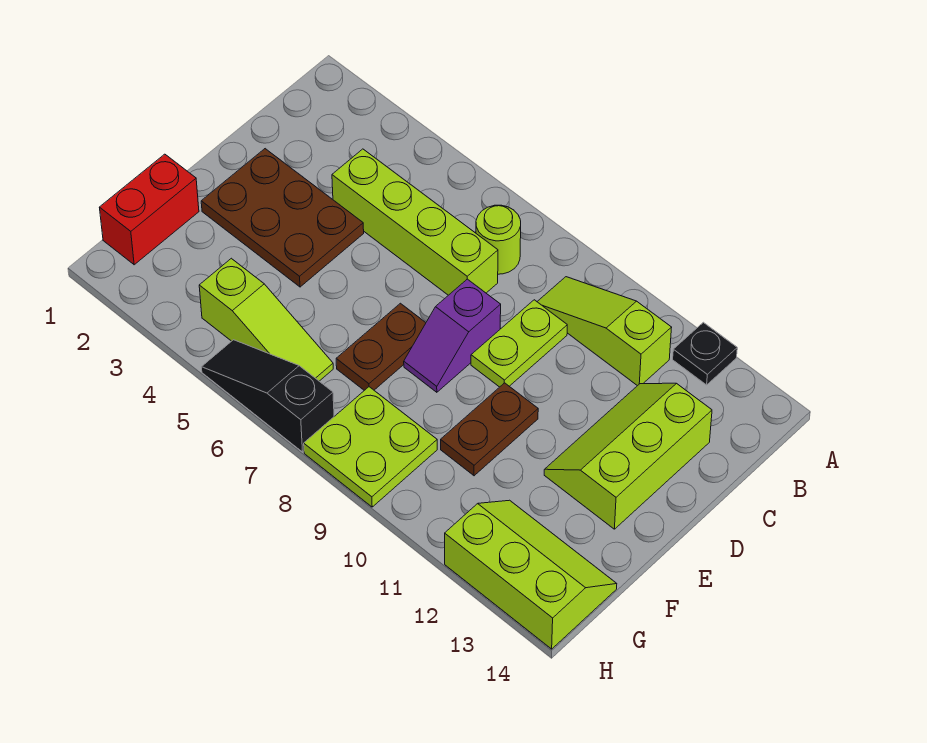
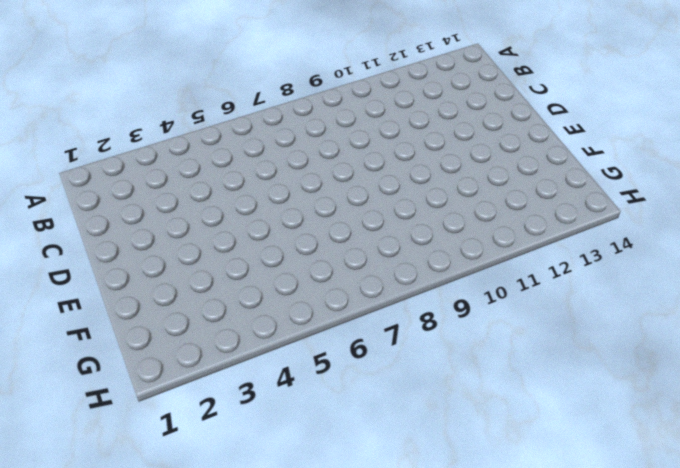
none -> black 1x1 plate [673,322,737,385]
none -> lime 1x1 round brick [476,205,521,274]
none -> lime 1x3 slope [537,277,672,386]

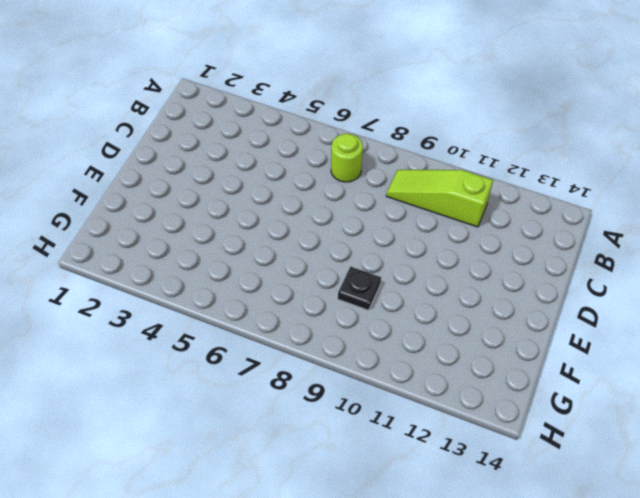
black 1x1 plate [338,266,381,310] -> black 1x1 plate moved to [673,322,737,385]
none -> lime 1x4 brick [332,149,498,295]
none -> lime 1x2 plate [471,300,567,387]
none -> lime 2x3 slope [544,383,712,529]

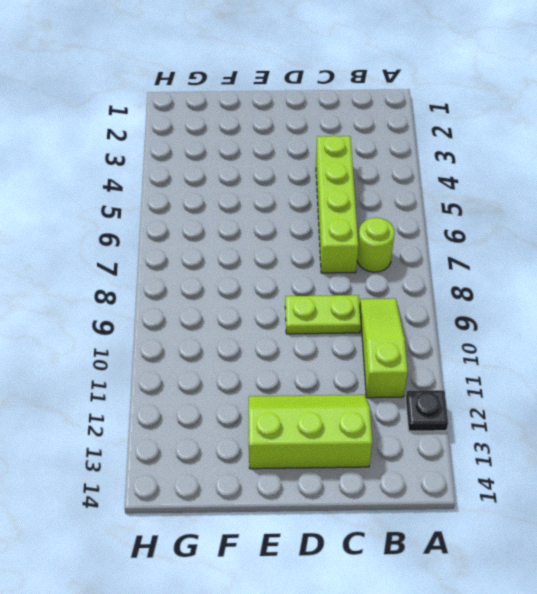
none -> brown 2x3 plate [201,149,364,287]
none -> purple 1x2 slope [404,279,501,392]
none -> brown 1x2 plate [336,303,426,390]

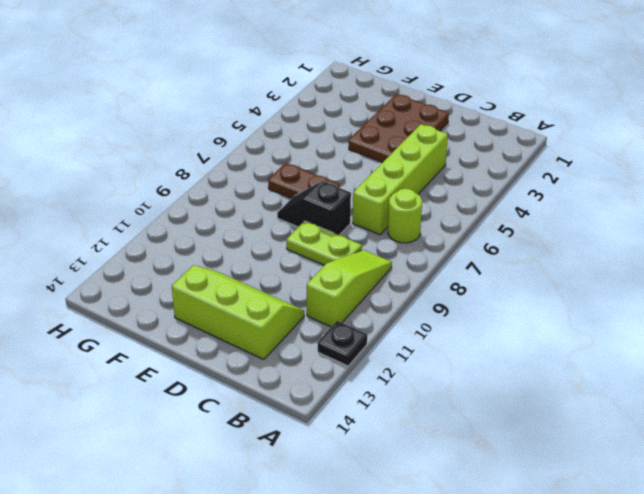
black 1x2 slope [277,181,351,235] -> purple 1x2 slope [404,279,501,392]
none -> brown 1x2 plate [441,383,538,476]
none -> red 1x2 brick [99,154,199,265]
none -> lime 1x3 slope [199,258,333,381]

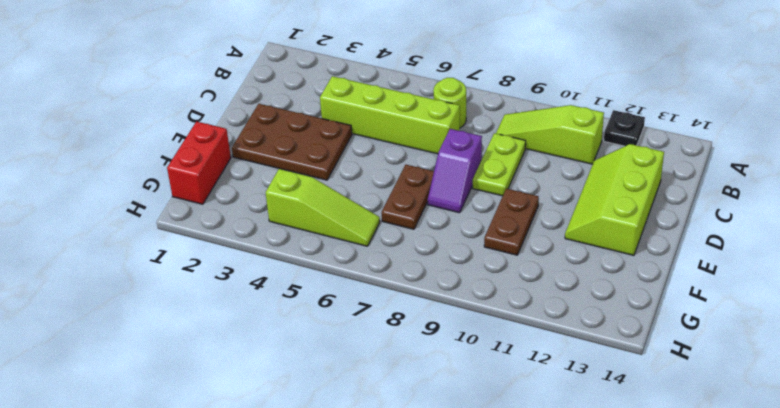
none -> lime 2x2 plate [304,387,437,507]
none -> lime 2x3 slope [445,500,617,649]
none -> black 1x3 slope [202,340,334,452]

